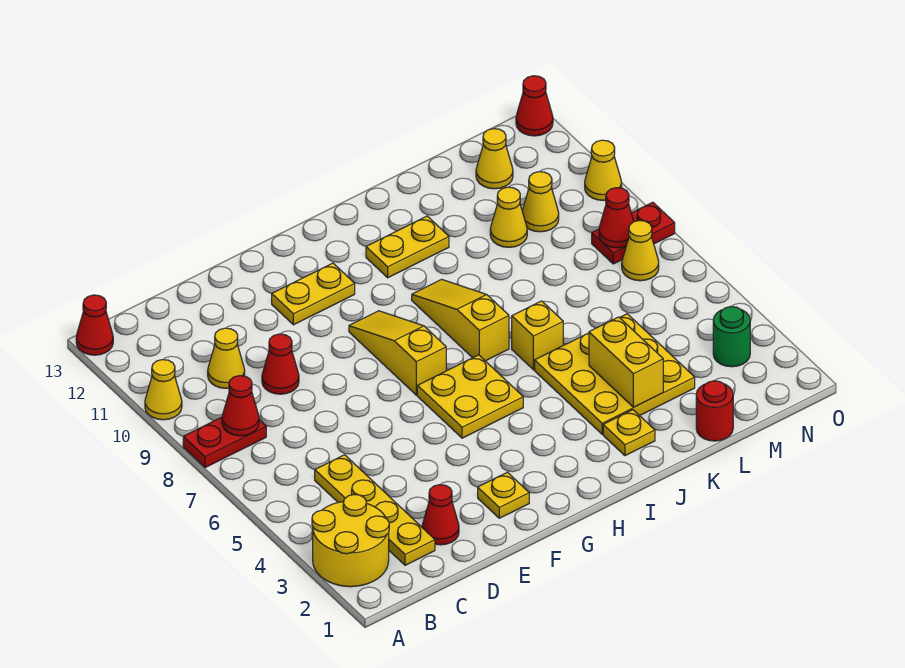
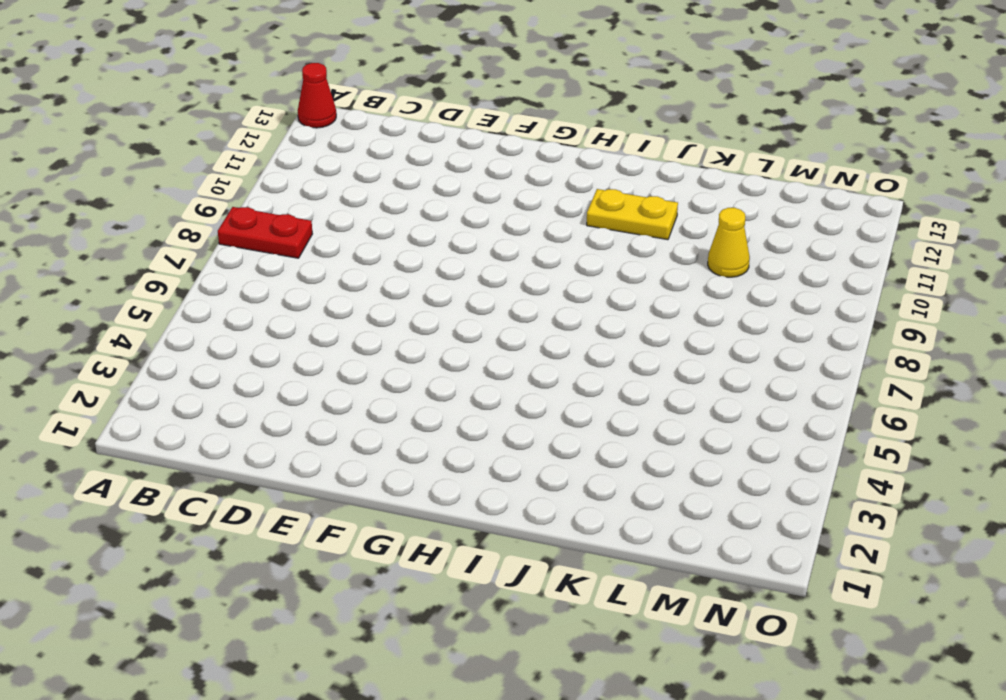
none -> yellow 2x2 round brick [312,494,389,587]
none -> yellow 1x1 cone [145,360,182,420]
none -> yellow 1x4 plate [315,455,435,565]

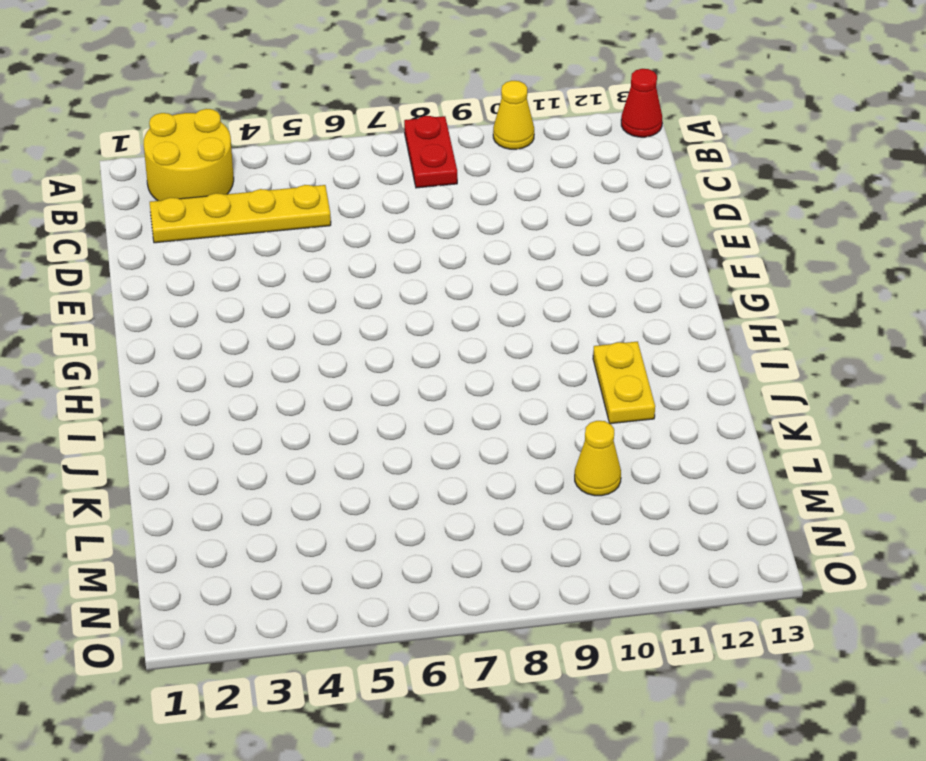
none -> yellow 1x1 cone [208,328,245,388]
none -> red 1x1 cone [422,485,459,545]
none -> red 1x1 cone [262,334,299,394]

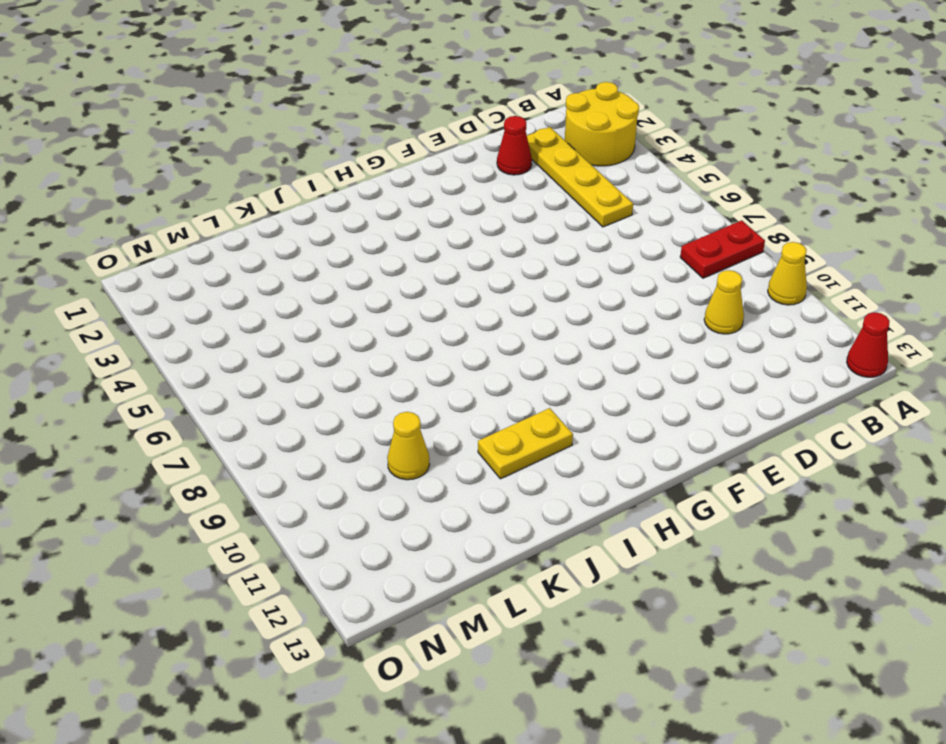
none -> red 1x1 cone [262,334,299,394]
none -> yellow 1x1 plate [478,472,529,518]
none -> yellow 1x2 plate [272,263,355,325]

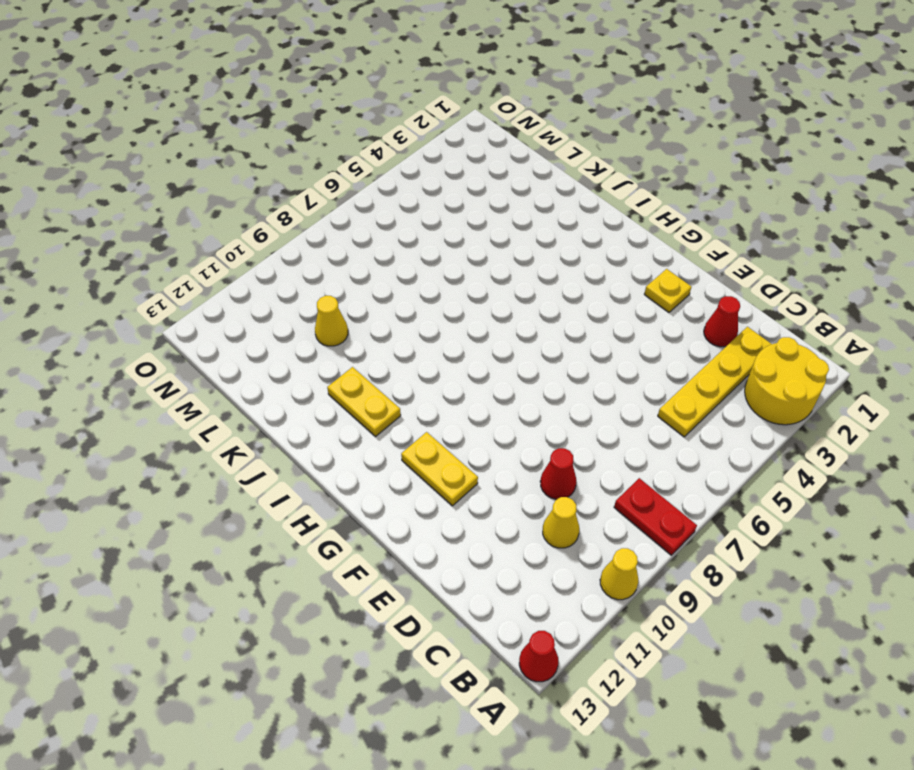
none -> yellow 2x2 plate [417,355,523,438]
none -> yellow 1x3 slope [349,311,446,395]
none -> yellow 1x3 slope [412,279,509,361]

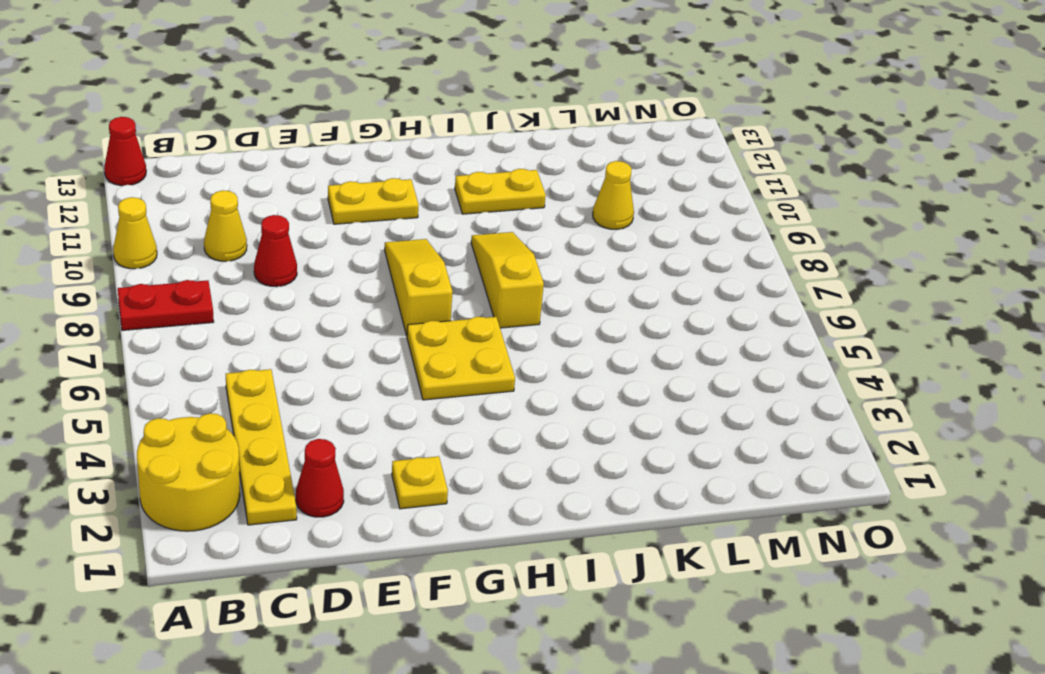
none -> yellow 1x1 plate [603,410,655,456]
none -> yellow 3x3 plate [535,314,695,434]
none -> yellow 1x1 brick [512,301,563,370]

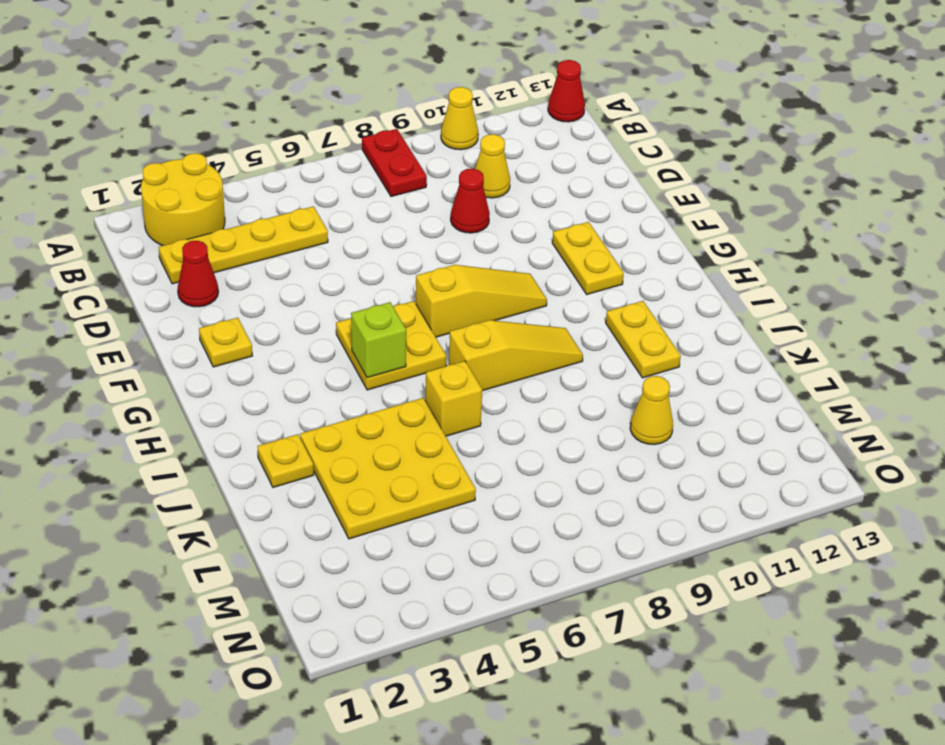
lime 1x1 brick [351,302,406,378] -> none
none -> red 1x1 round brick [696,381,733,441]
none -> yellow 1x1 cone [522,172,559,232]
none -> yellow 1x1 cone [476,129,513,189]

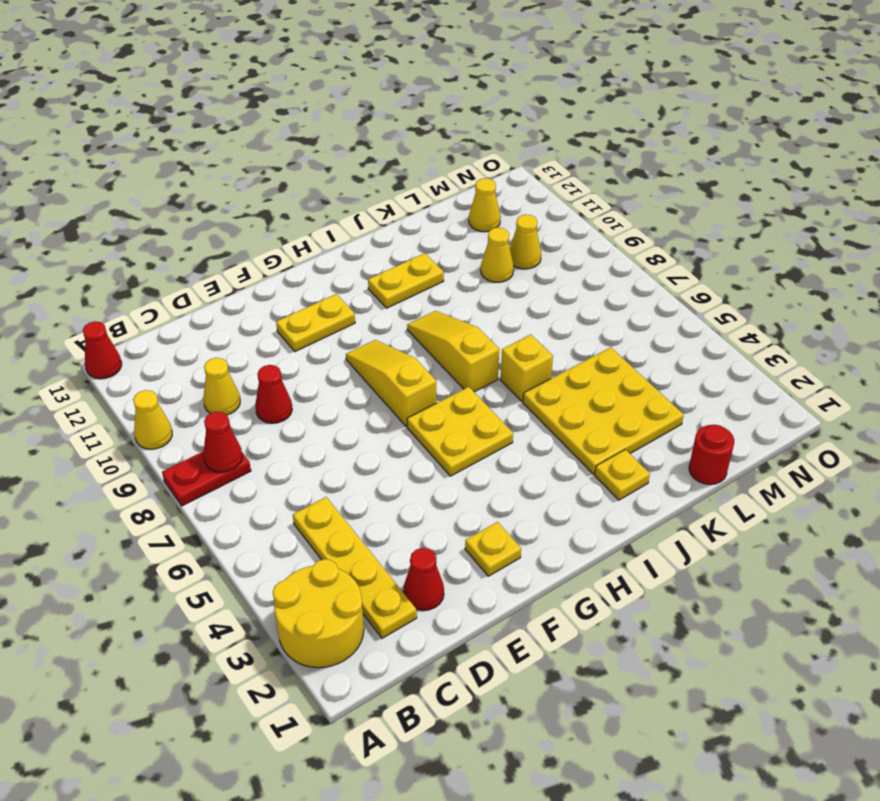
none -> green 1x1 round brick [713,307,750,367]
none -> yellow 1x1 cone [622,220,659,281]
none -> red 1x2 plate [592,202,675,264]

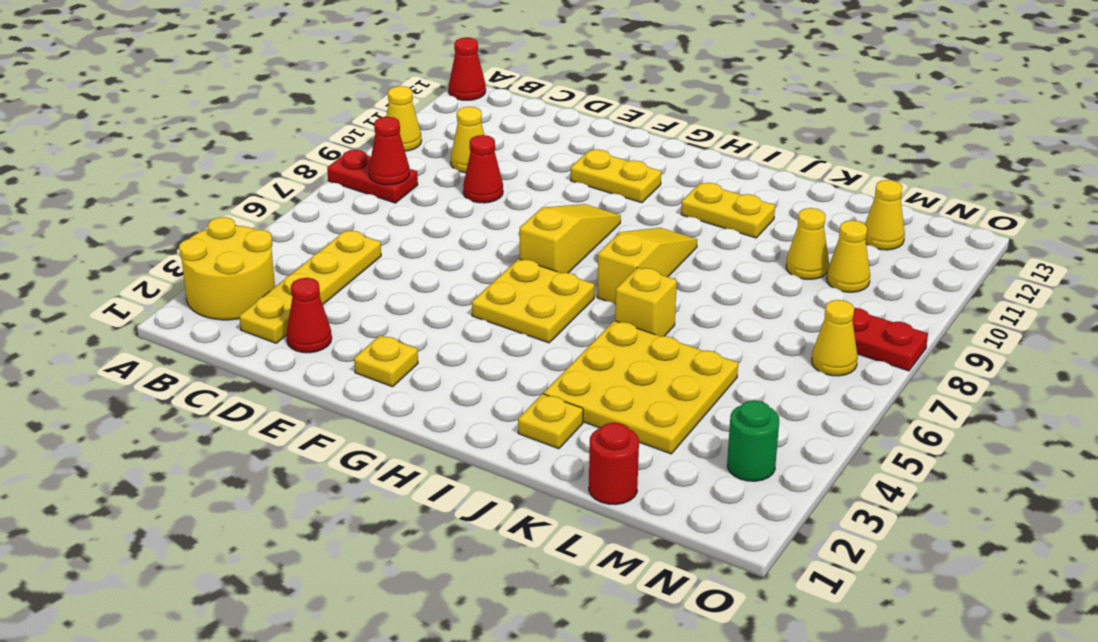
none -> yellow 1x1 cone [585,140,622,200]
none -> red 1x1 cone [516,76,553,136]
none -> yellow 1x2 brick [589,317,663,407]

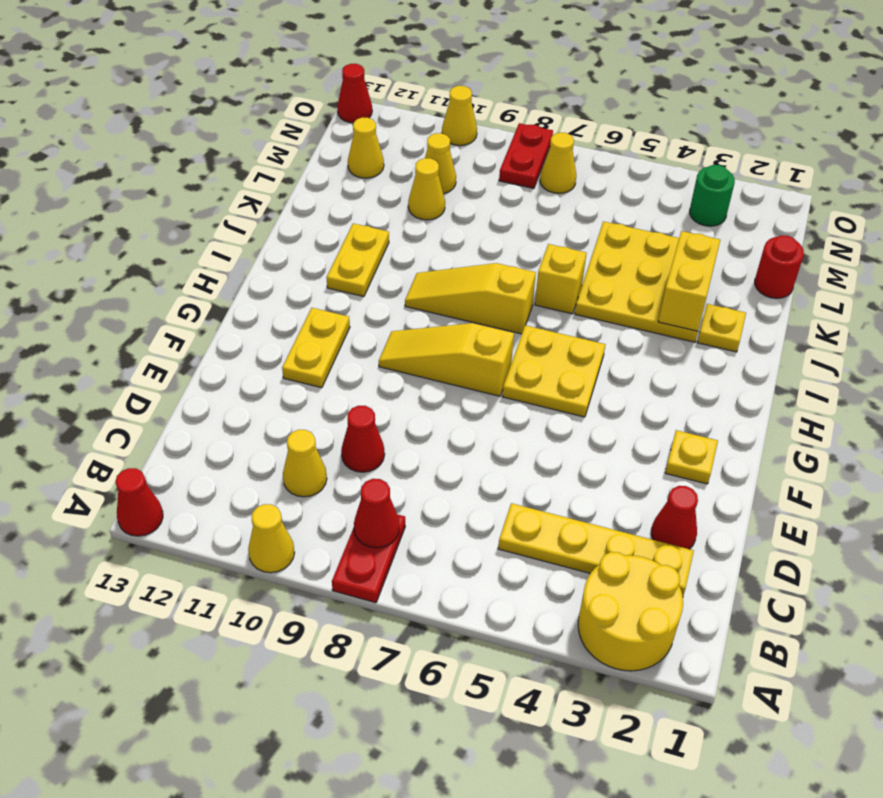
yellow 1x2 brick [658,231,720,331] -> yellow 1x2 brick turned to [589,317,663,407]
none -> red 1x1 cone [599,188,634,248]

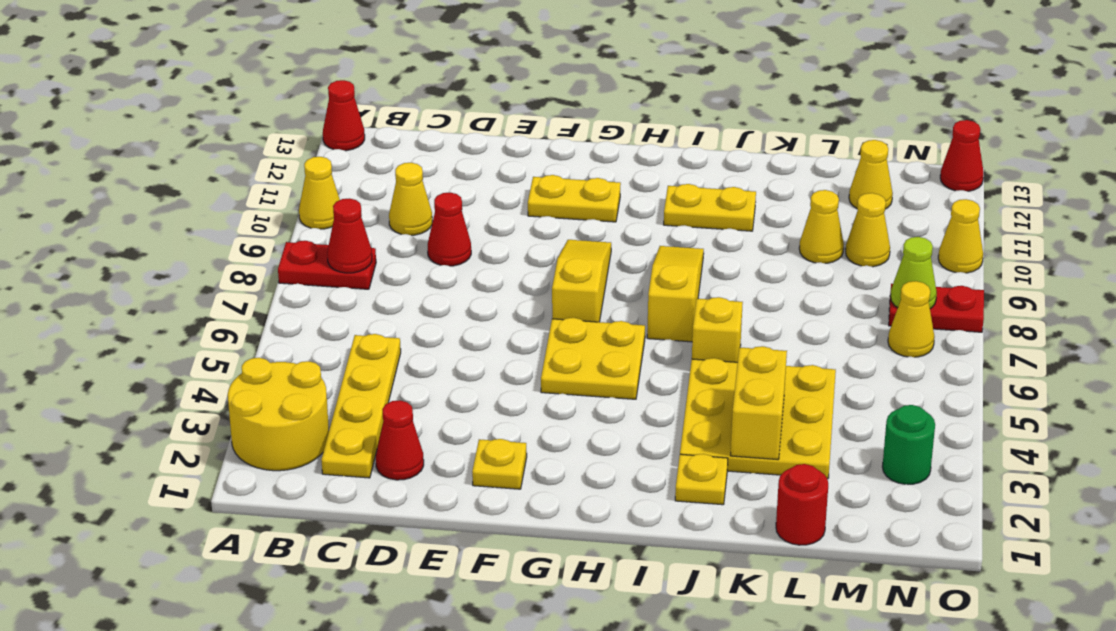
lime 1x1 cone [891,237,937,309] -> red 1x1 cone [599,188,634,248]

